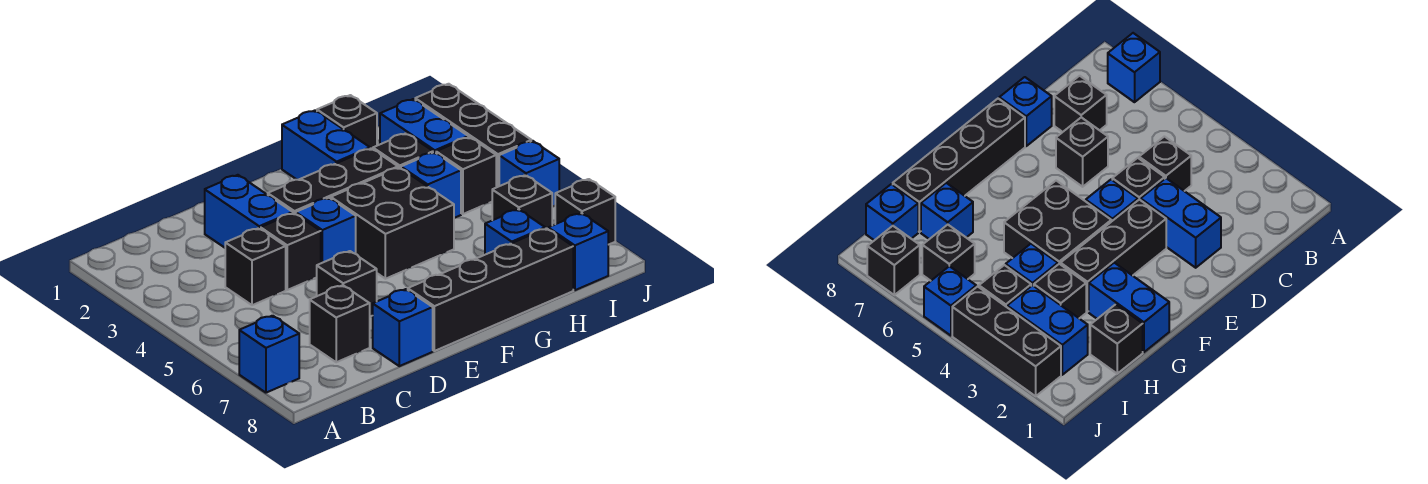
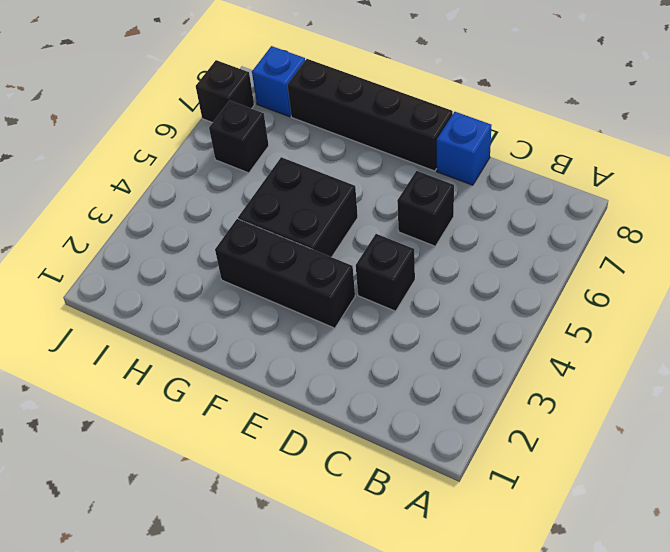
none -> blue 1x1 brick [239,316,299,393]
none -> black 1x1 brick [225,228,286,305]
none -> black 1x1 brick [310,285,370,362]

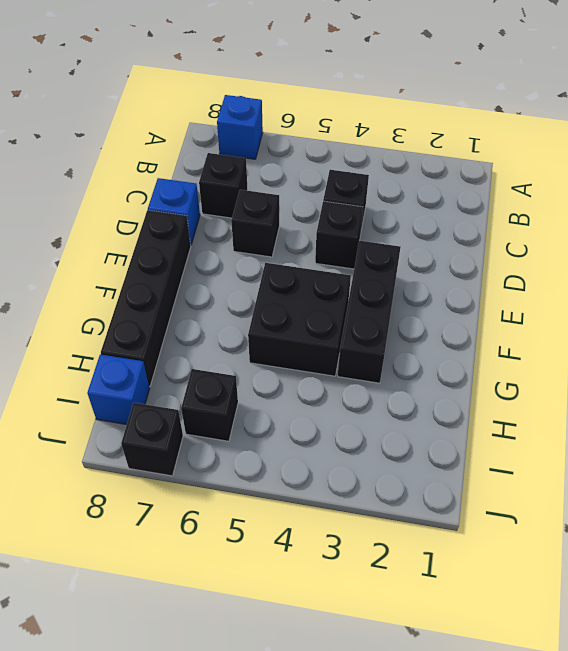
none -> blue 1x2 brick [205,175,293,248]
none -> blue 1x1 brick [296,198,356,263]
none -> blue 1x2 brick [282,110,370,180]

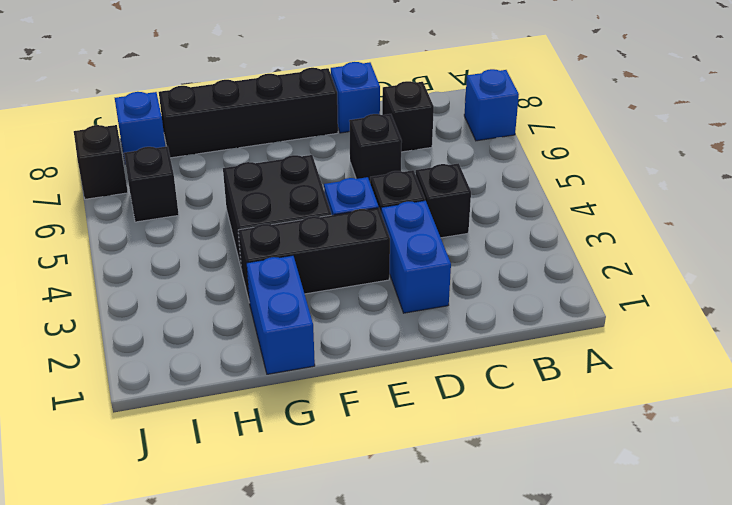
none -> black 1x1 brick [317,95,377,149]
none -> black 1x1 brick [373,133,433,168]
none -> blue 1x1 brick [401,152,461,218]

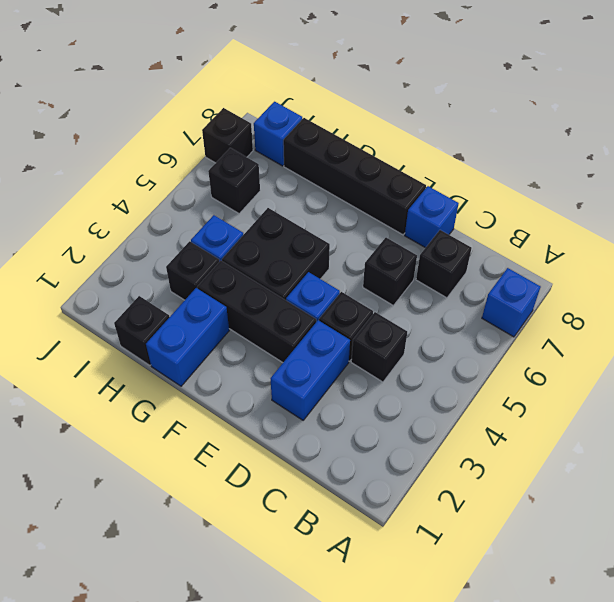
none -> blue 1x1 brick [485,209,545,255]
none -> blue 1x2 brick [380,99,468,153]
none -> black 1x1 brick [436,137,496,214]

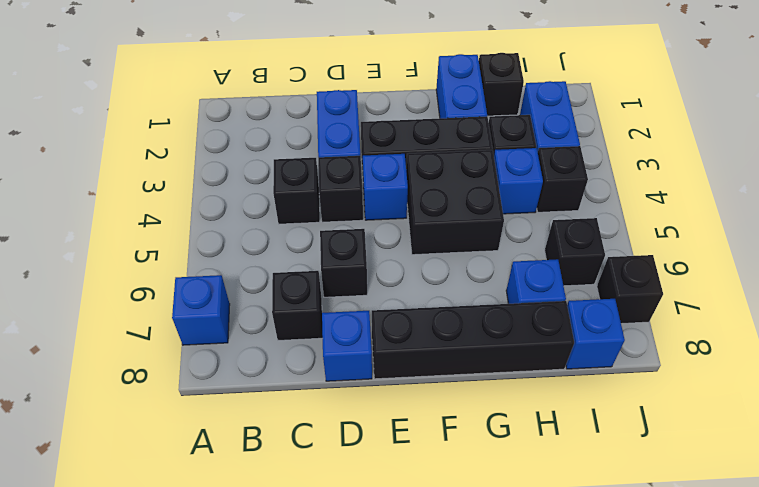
none -> black 1x3 brick [415,84,531,187]
none -> blue 1x1 brick [499,141,559,207]

